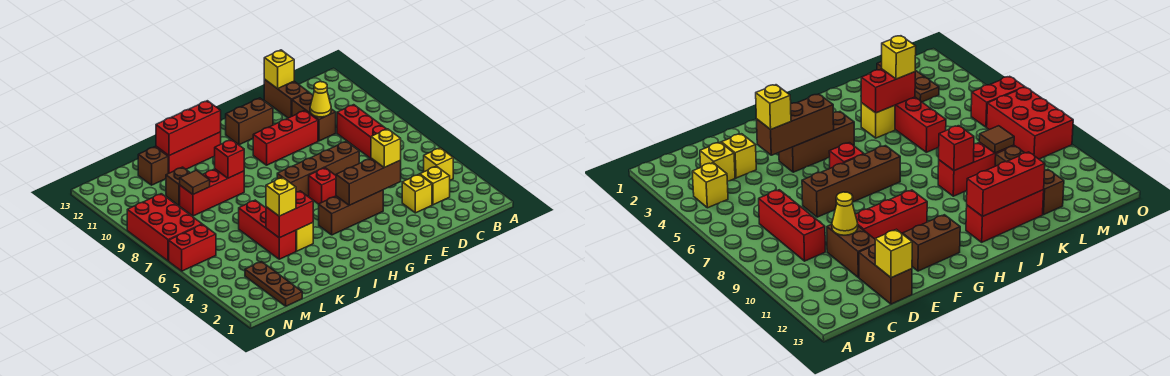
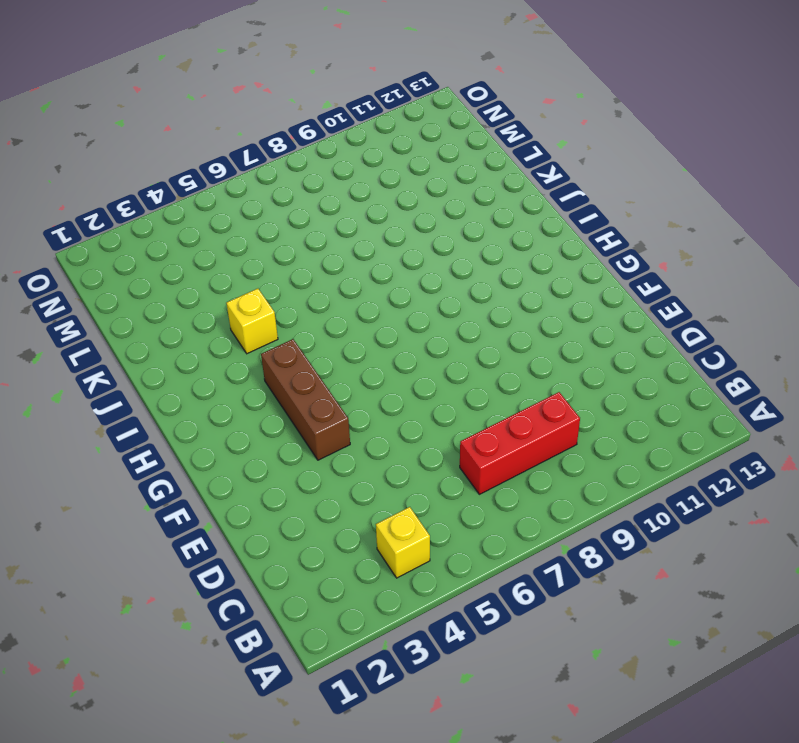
none -> yellow 1x1 brick [420,166,450,205]
none -> yellow 1x1 brick [402,174,432,213]
none -> brown 1x2 brick [292,92,336,141]

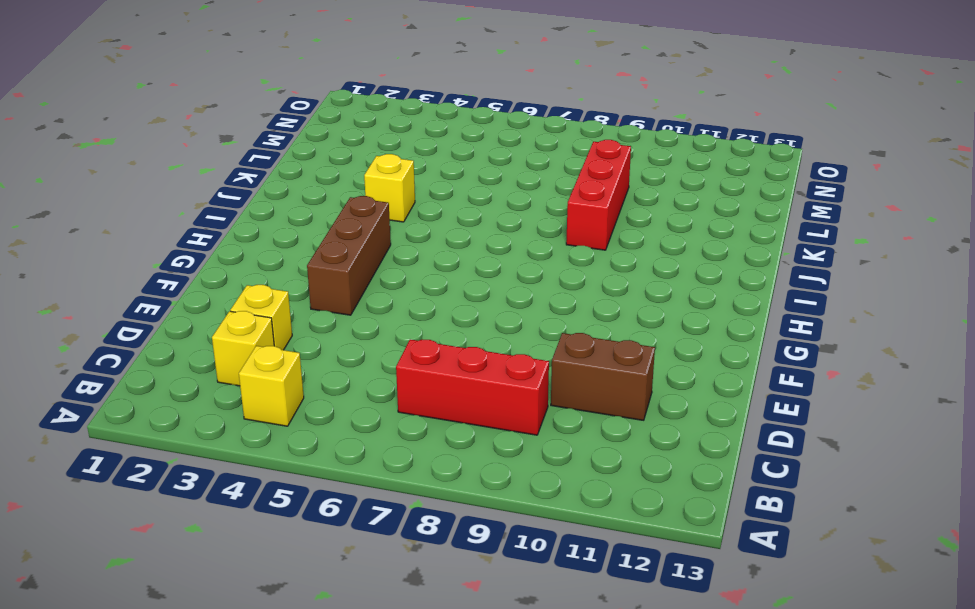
none -> brown 1x2 brick [264,79,308,118]
none -> brown 1x4 brick [277,141,359,196]
none -> red 1x3 brick [253,111,318,165]

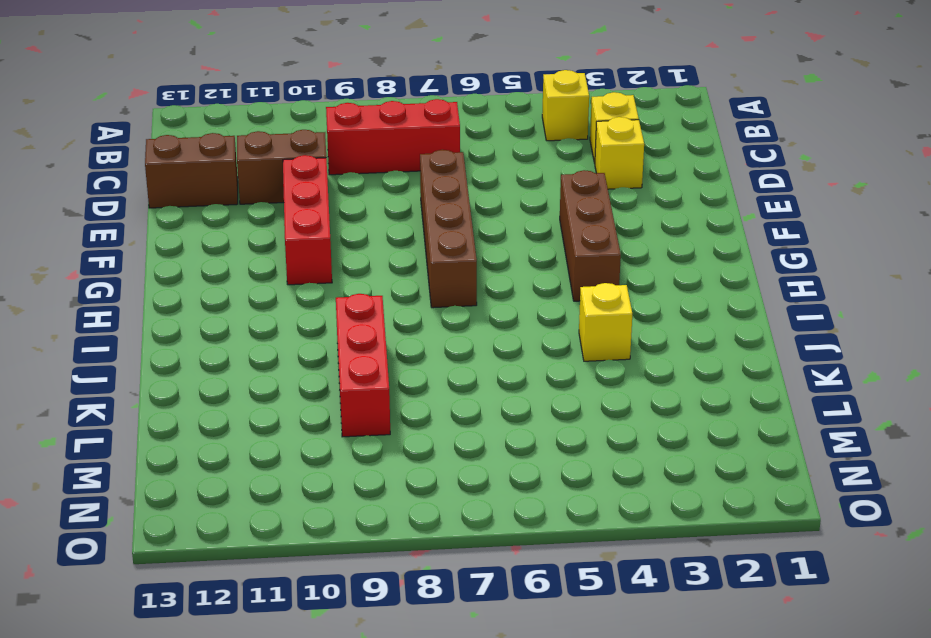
none -> brown 1x2 brick [225,98,273,145]
none -> red 1x1 brick [309,168,336,204]
none -> red 1x3 brick [156,132,221,173]

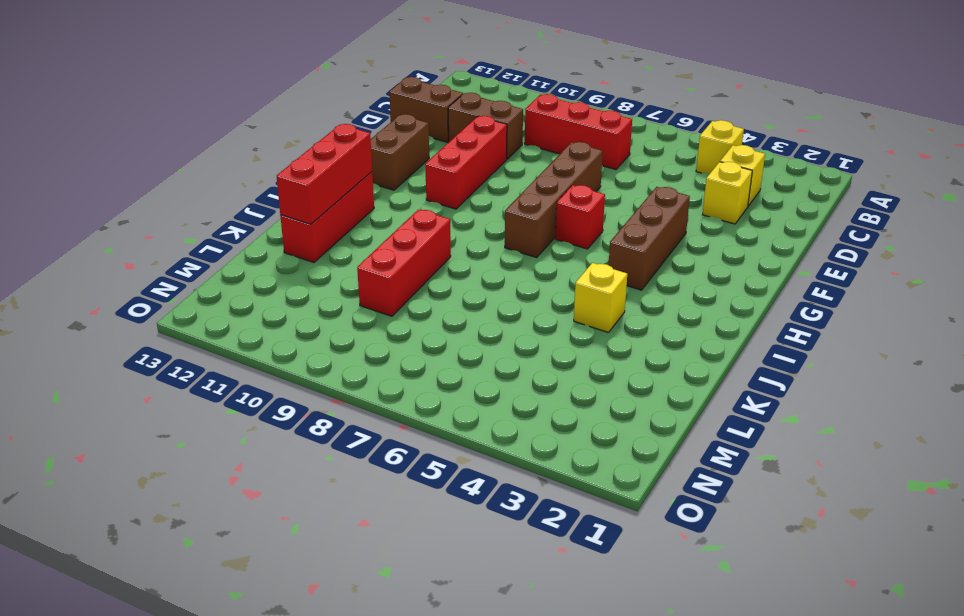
none -> red 1x3 brick [239,200,296,259]
none -> brown 1x1 brick [166,167,190,206]
none -> brown 1x1 brick [138,147,168,185]

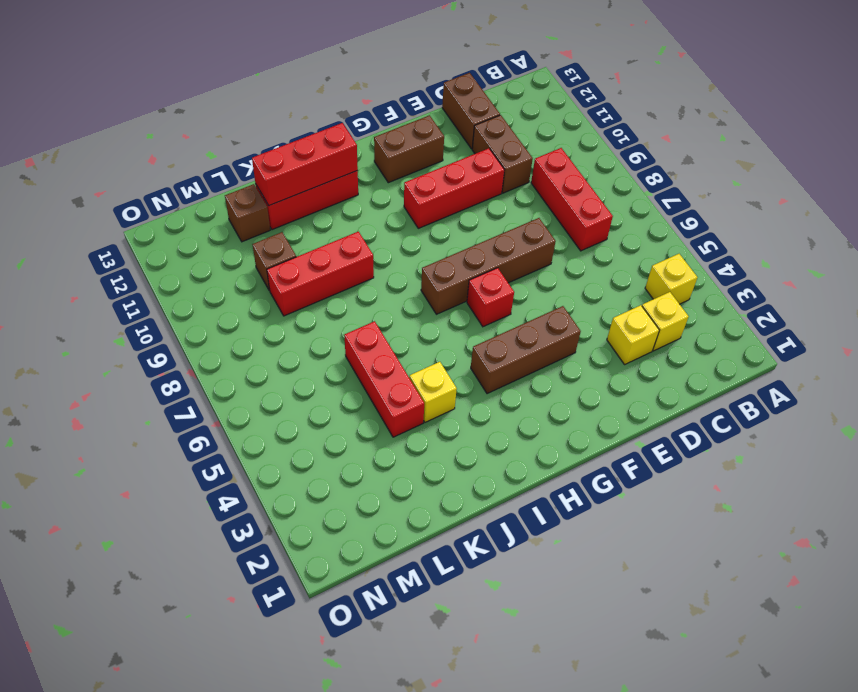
none -> brown 1x3 plate [245,262,302,306]
none -> red 1x2 brick [169,224,216,271]
none -> red 2x3 brick [127,194,202,261]

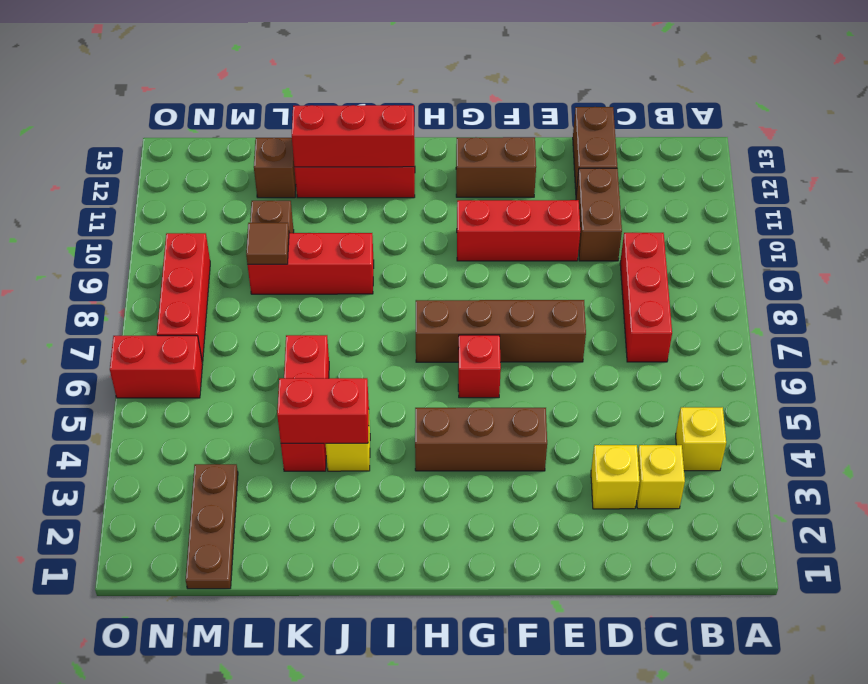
red 1x3 brick [157,233,210,362] -> red 2x3 brick [127,194,202,261]
none -> yellow 1x1 cone [310,82,331,117]
none -> yellow 1x1 brick [264,50,294,89]
none -> brown 1x3 brick [336,158,401,205]

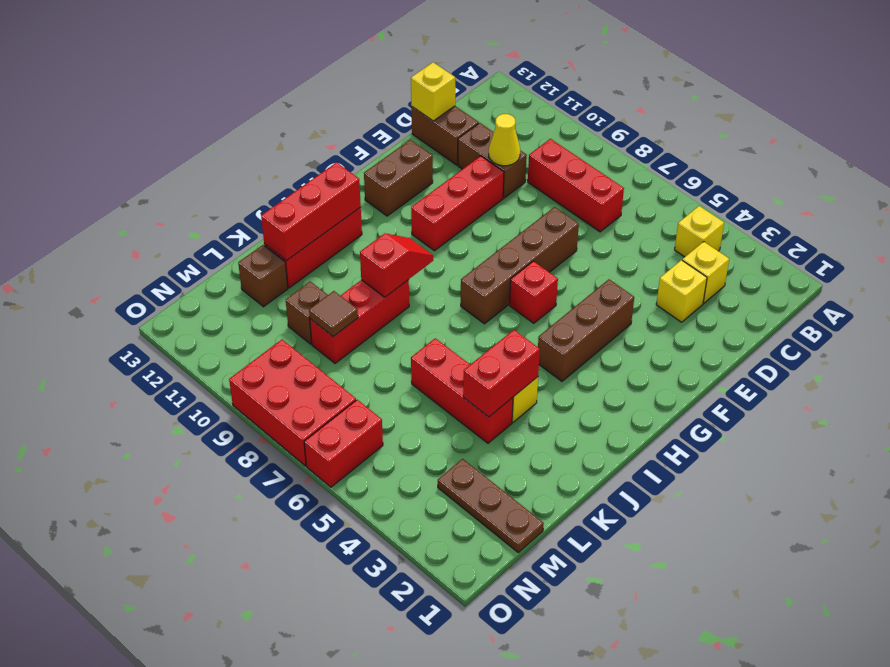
red 1x2 slope [360,233,433,297] -> red 1x1 brick [215,140,244,178]
none -> brown 1x3 brick [336,158,401,205]
none -> yellow 1x1 brick [371,129,401,168]
none -> yellow 1x1 brick [266,178,296,216]

